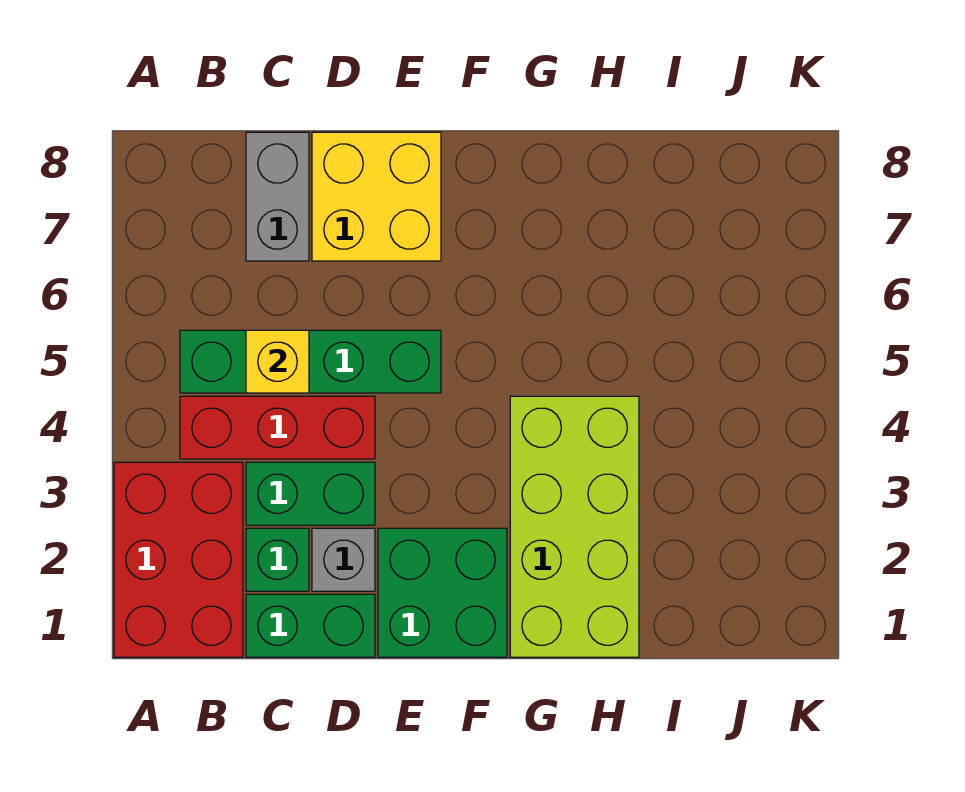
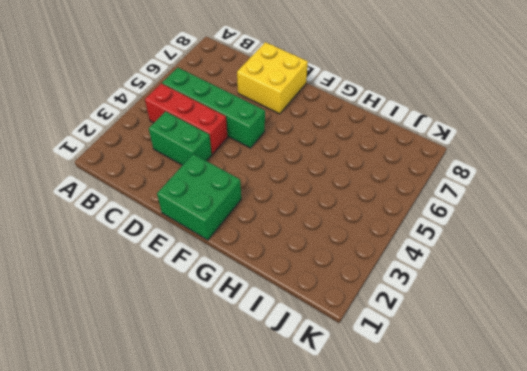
none -> red 2x3 brick [114,462,243,657]
none -> green 1x2 brick [246,594,375,657]
none -> green 1x1 brick [246,528,309,591]

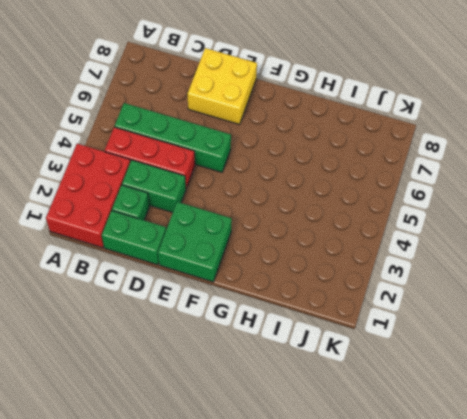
none -> grey 1x2 brick [246,132,309,261]
none -> grey 1x1 brick [312,528,375,591]
none -> lime 2x4 brick [510,396,639,657]

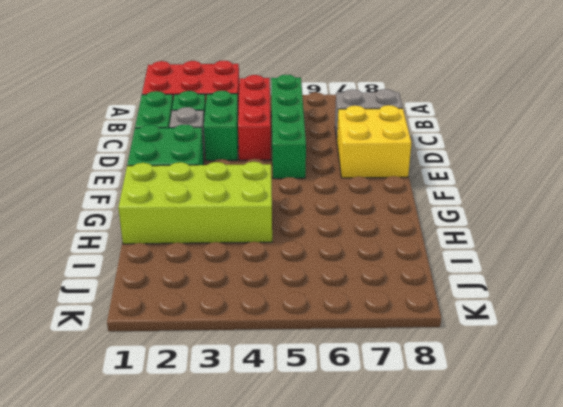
none -> yellow 1x1 brick [246,330,309,393]

